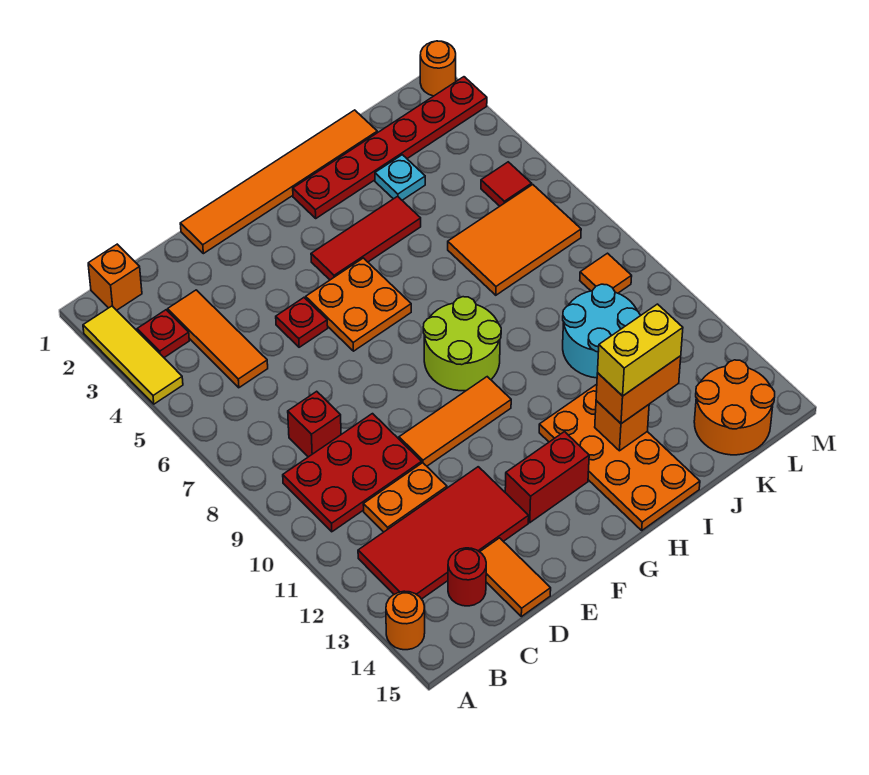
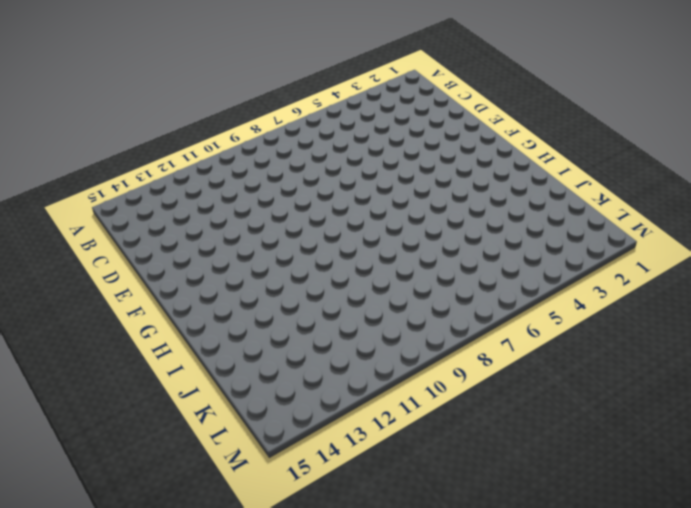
none -> yellow 1x3 tile [83,306,183,404]
none -> orange 1x1 round brick [386,591,425,650]
none -> orange 1x1 brick [88,244,142,310]
none -> red 1x1 plate [137,310,189,357]

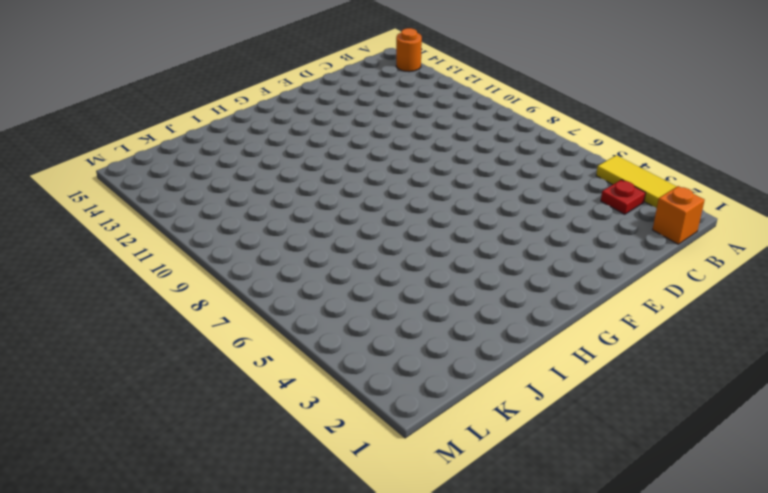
none -> red 2x3 plate [283,414,422,532]
none -> red 2x4 tile [358,467,529,599]
none -> orange 1x3 tile [168,290,268,388]
none -> red 1x1 brick [288,391,341,457]

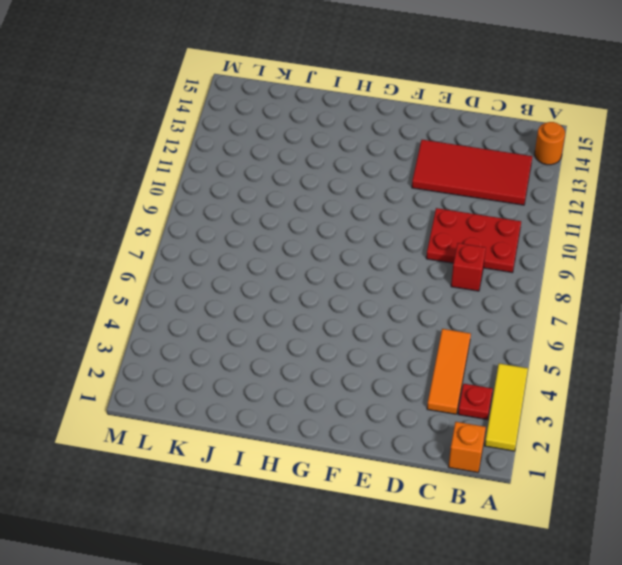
none -> orange 1x2 plate [363,463,447,532]
none -> red 1x1 round brick [448,548,486,606]
none -> orange 1x2 tile [480,538,551,617]
none -> orange 1x6 tile [180,110,377,254]

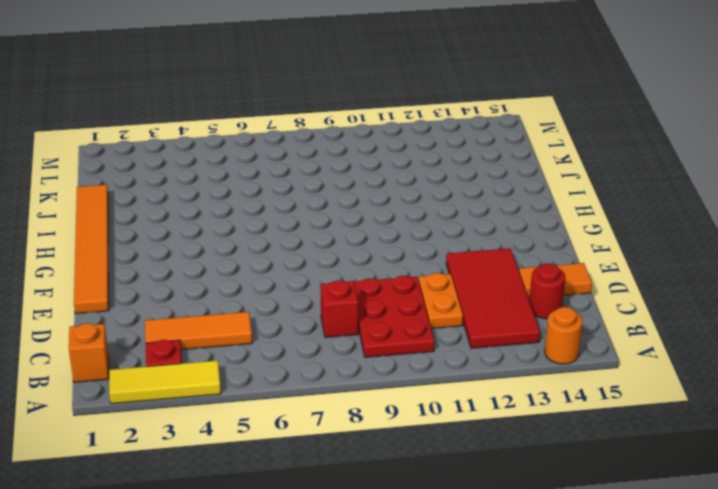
none -> red 1x1 plate [276,298,328,347]
none -> orange 1x3 tile [399,377,511,466]
none -> orange 2x2 plate [306,258,411,351]
none -> red 1x2 brick [505,432,589,523]

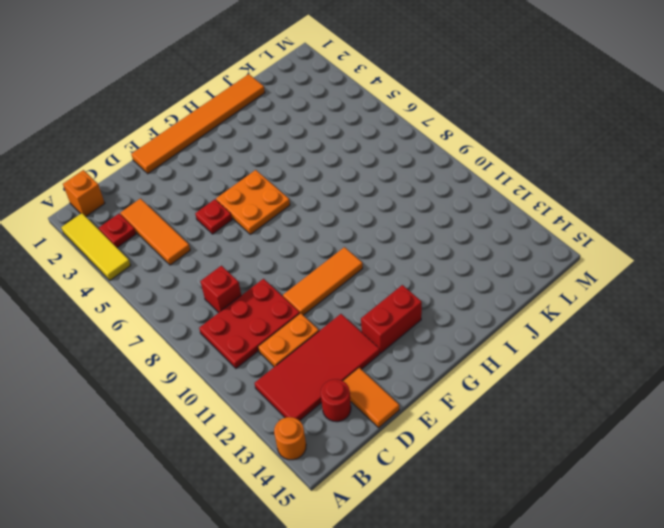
none -> red 1x3 tile [311,196,421,280]
none -> lime 2x2 round brick [423,297,501,391]
none -> red 1x6 plate [293,77,487,218]
none -> orange 2x4 plate [539,384,700,530]

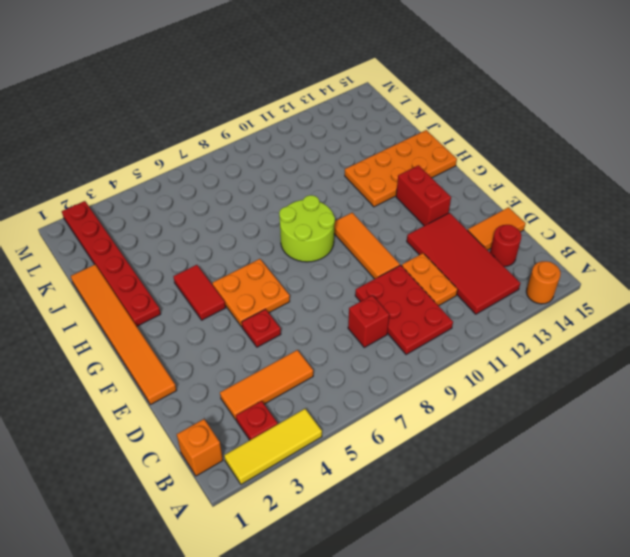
red 1x2 tile [173,265,226,320] -> red 1x3 tile [311,196,421,280]
none -> cyan 1x1 plate [375,155,425,200]
none -> orange 2x3 tile [448,185,581,295]
none -> cyan 2x2 round brick [563,284,641,378]
none -> orange 2x2 round brick [694,360,775,455]

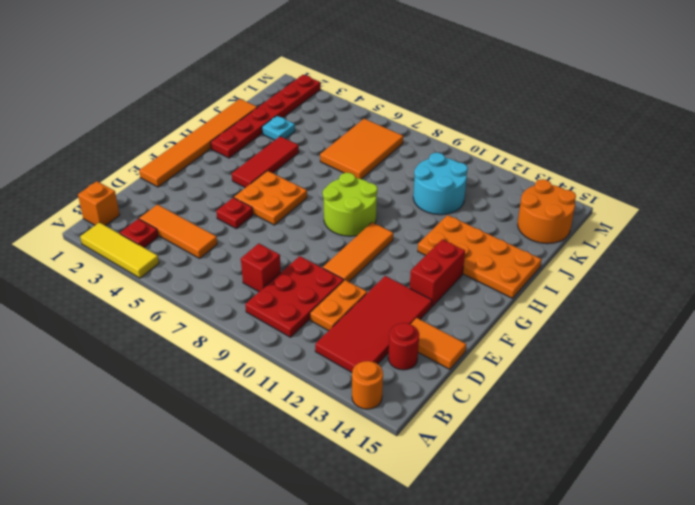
none -> red 1x1 tile [481,162,532,206]
none -> orange 1x1 tile [580,253,632,293]
none -> orange 1x1 round brick [420,41,456,96]
none -> orange 1x1 brick [595,401,649,451]

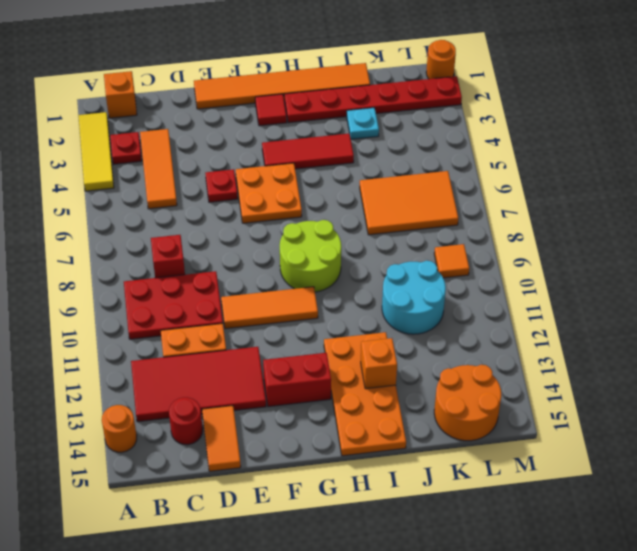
red 1x1 tile [255,94,287,126] -> red 1x1 tile moved to [481,162,532,206]
none -> orange 1x2 brick [596,356,681,424]
none -> yellow 1x2 brick [598,304,683,396]

